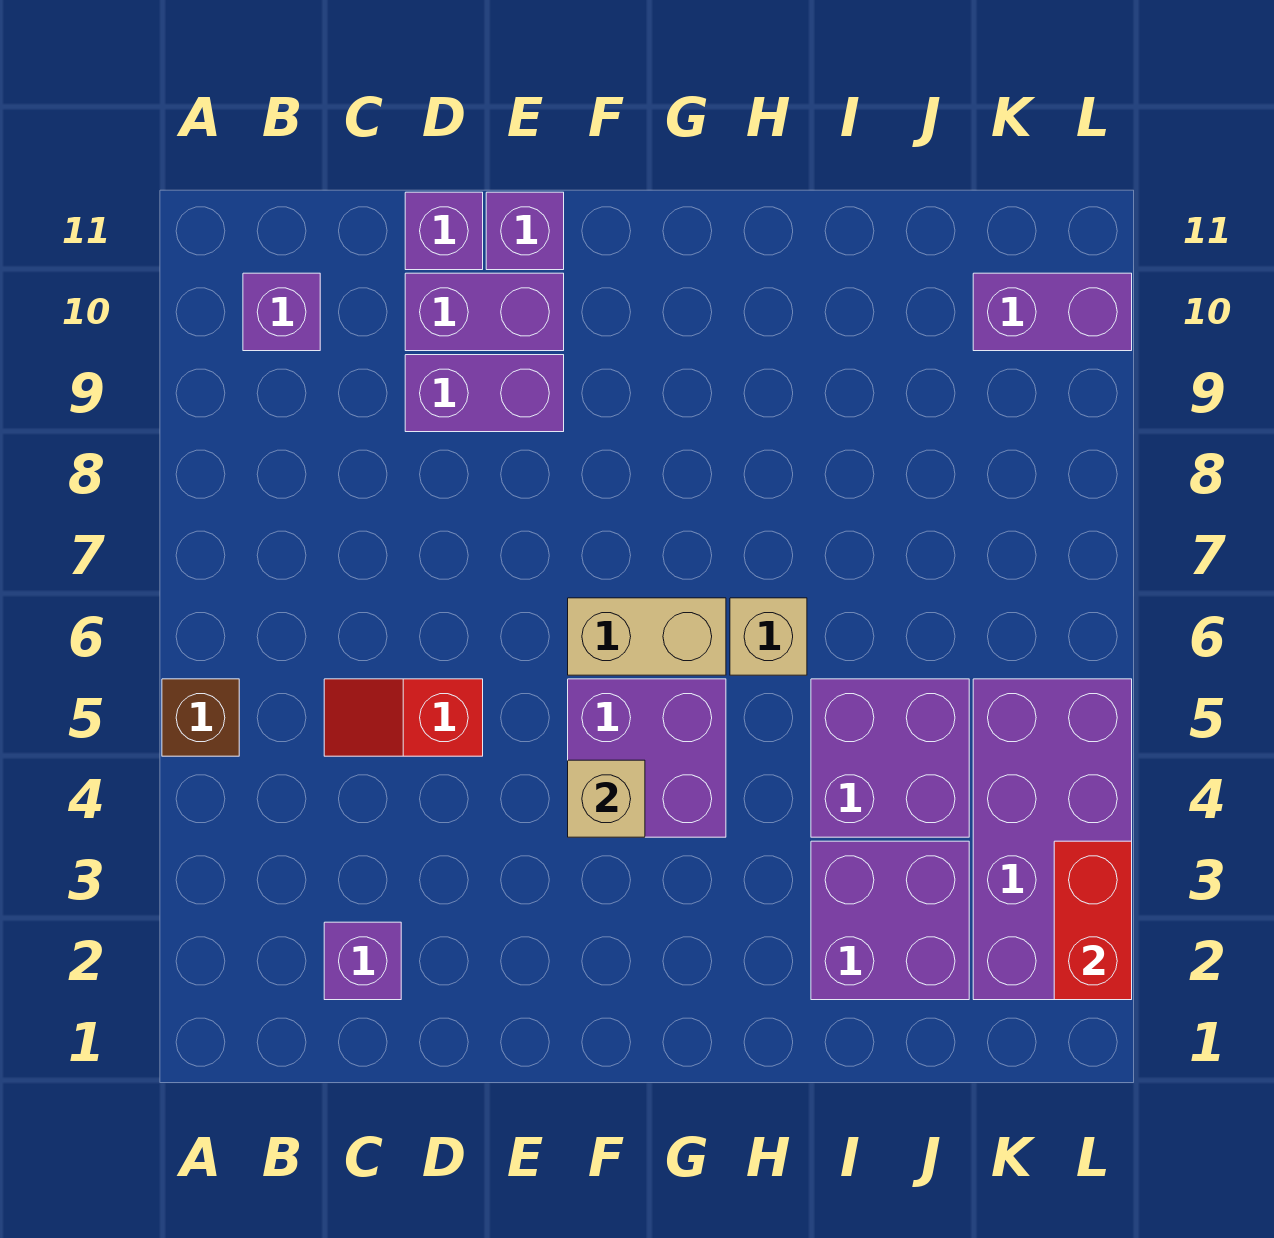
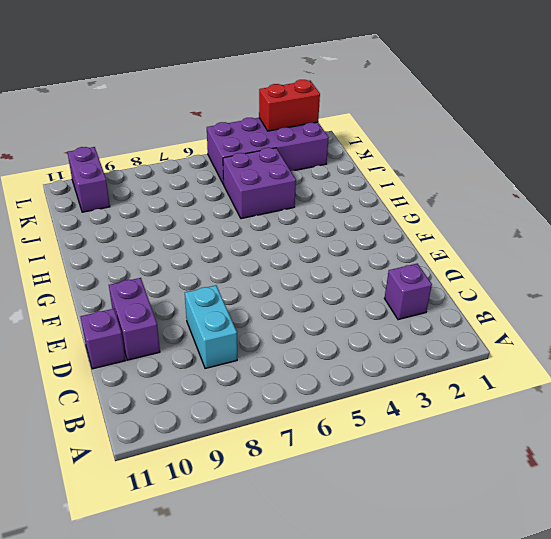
cyan 1x2 brick [185,285,237,369] -> none
none -> brown 1x1 brick [162,679,239,756]
none -> purple 1x1 brick [243,273,320,351]
none -> red 1x2 slope [324,679,483,756]

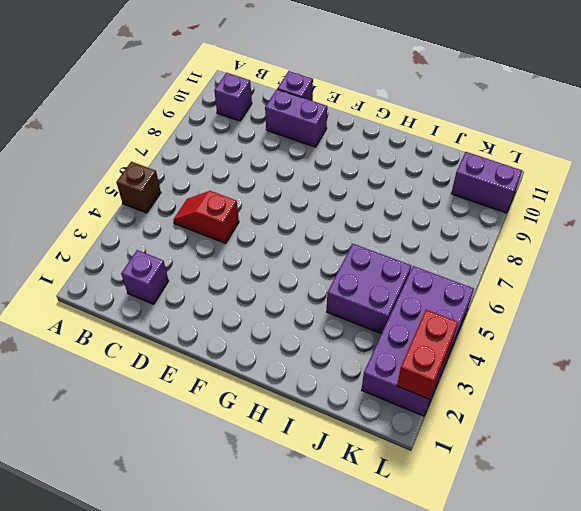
none -> purple 1x2 brick [405,355,564,432]
none -> purple 1x1 brick [486,192,564,270]
none -> purple 2x2 brick [568,679,726,837]

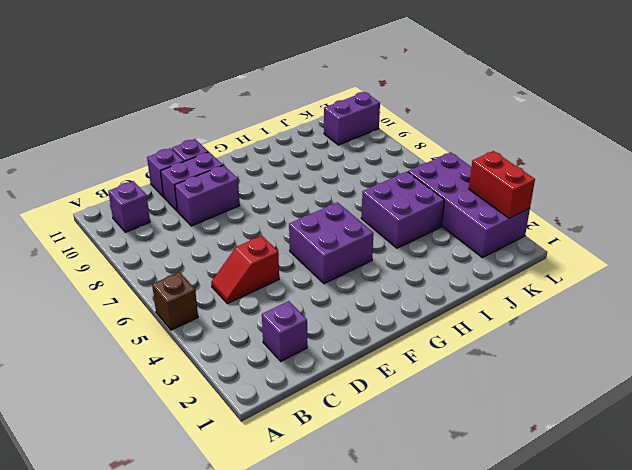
none -> tan 1x2 brick [568,598,726,675]
none -> tan 1x1 brick [730,598,807,675]
none -> purple 2x2 brick [811,841,969,1000]

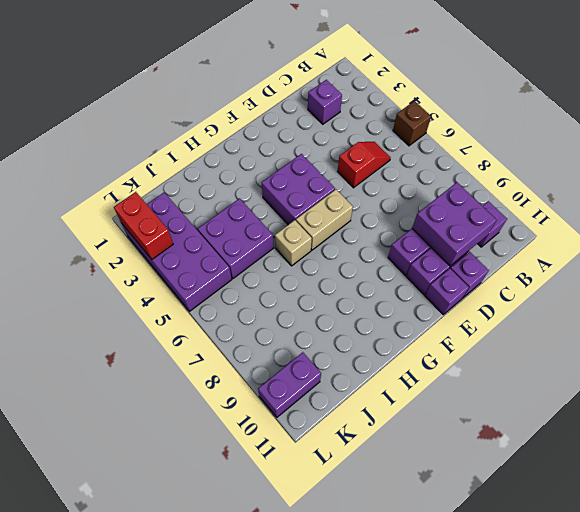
purple 2x2 brick [412,182,496,266] -> purple 2x2 brick moved to [811,841,969,1000]
none -> tan 1x1 brick [568,760,645,837]

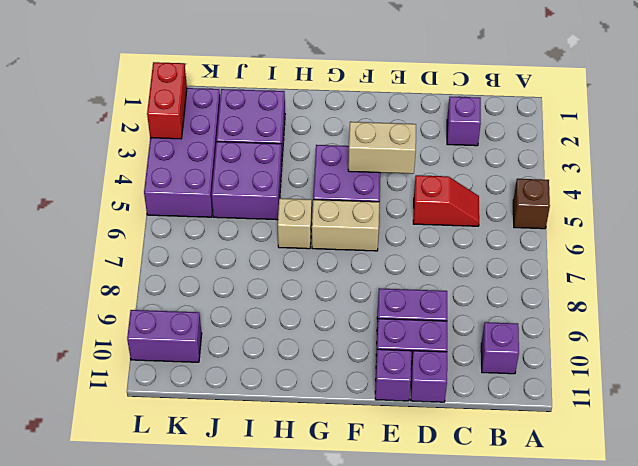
tan 1x2 brick [348,122,416,174] -> tan 1x1 brick [568,760,645,837]

